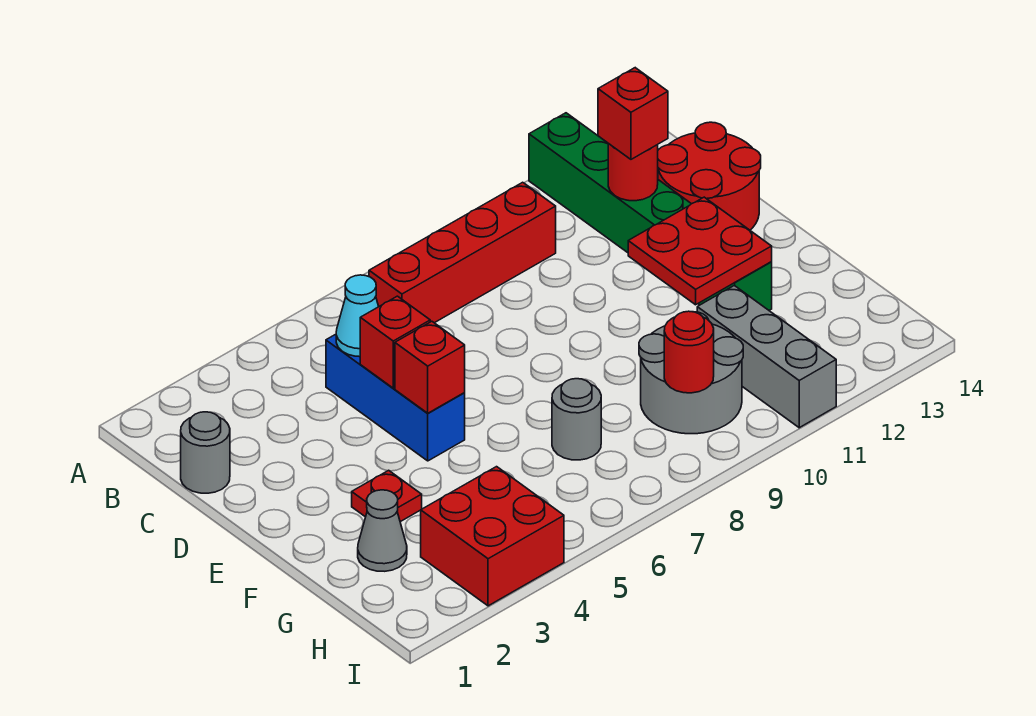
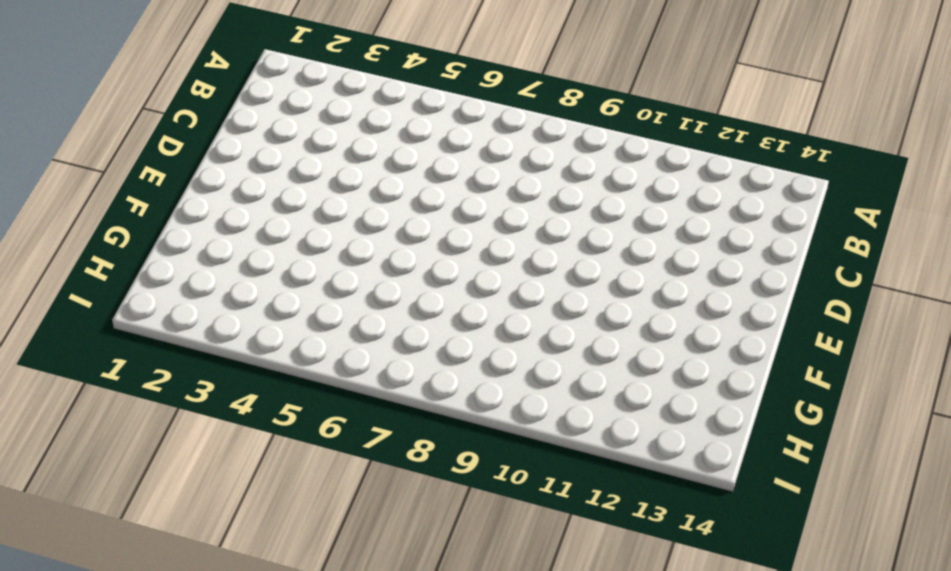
none -> green 1x6 brick [529,113,772,310]
none -> red 1x4 brick [369,182,556,323]
none -> grey 1x1 round brick [181,412,230,493]

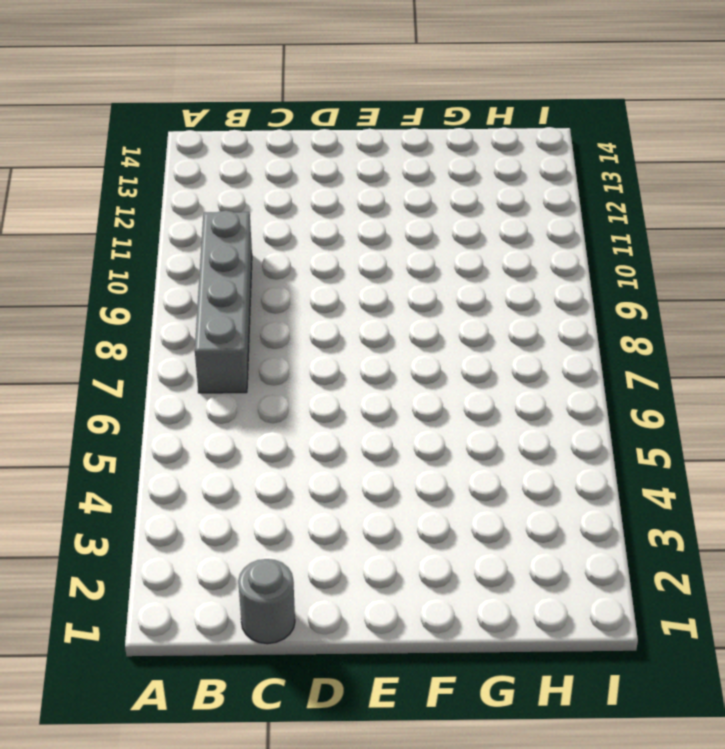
grey 1x4 brick [195,210,252,393] -> red 1x4 brick [369,182,556,323]
none -> green 1x6 brick [529,113,772,310]
none -> blue 1x3 brick [326,334,465,461]
none -> red 2x2 round brick [658,122,761,230]

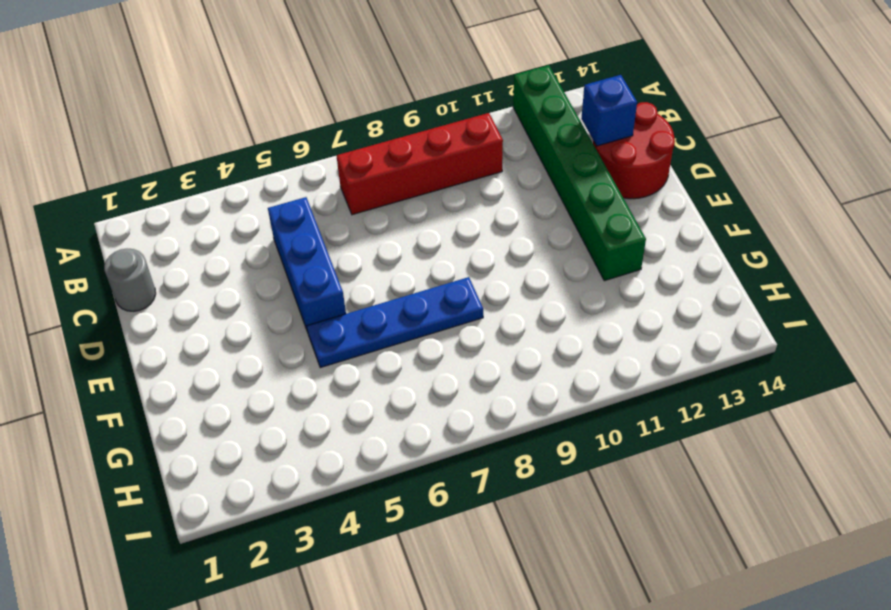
blue 1x1 brick [581,75,637,146] -> none
blue 1x4 plate [307,277,483,368] -> none
none -> red 1x1 plate [352,470,422,522]
none -> grey 1x1 cone [358,490,407,571]
none -> grey 1x1 round brick [552,379,601,460]

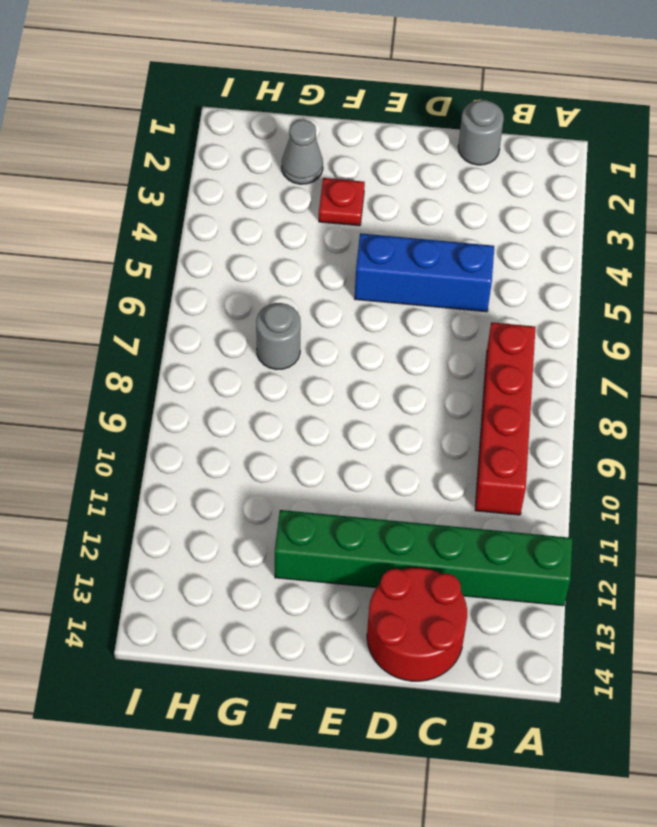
none -> grey 2x2 round brick [639,312,743,434]
none -> grey 1x3 brick [697,286,836,428]
none -> red 2x2 brick [421,467,564,606]

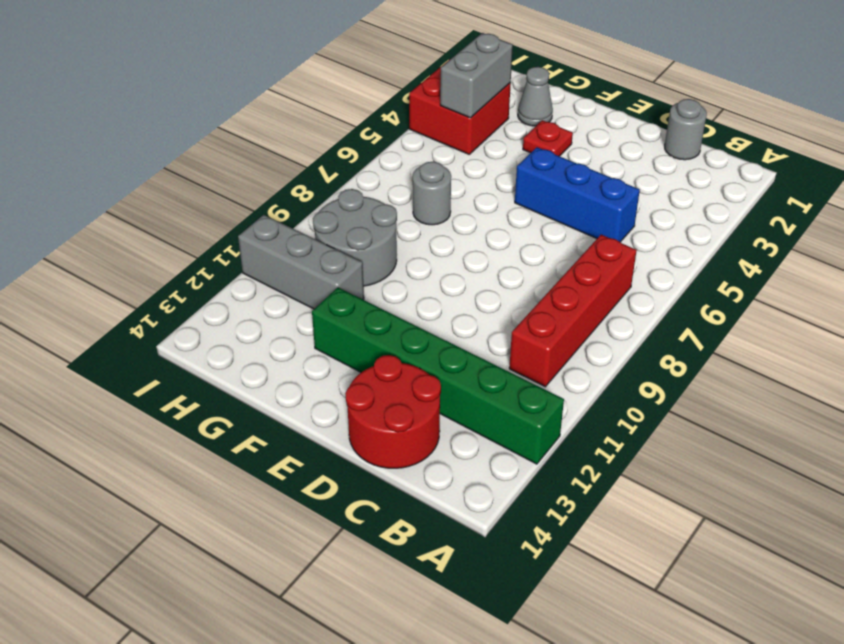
grey 1x2 brick [440,33,513,118] -> none
none -> cyan 1x1 cone [336,275,379,357]
none -> red 1x1 round brick [608,144,658,201]
none -> red 1x1 brick [360,296,430,388]

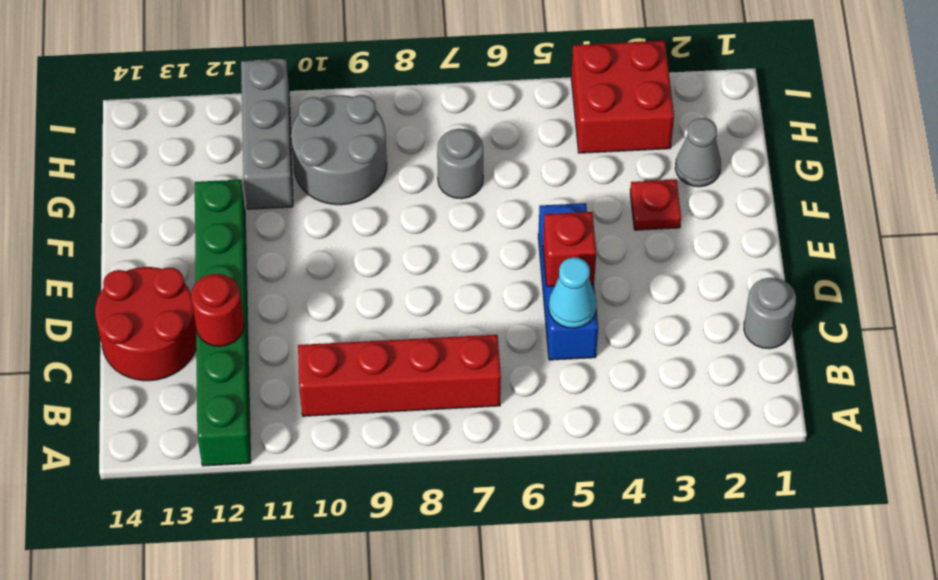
none -> red 1x1 brick [395,321,465,413]
none -> red 2x2 plate [628,197,772,305]
none -> red 1x1 round brick [664,311,714,393]

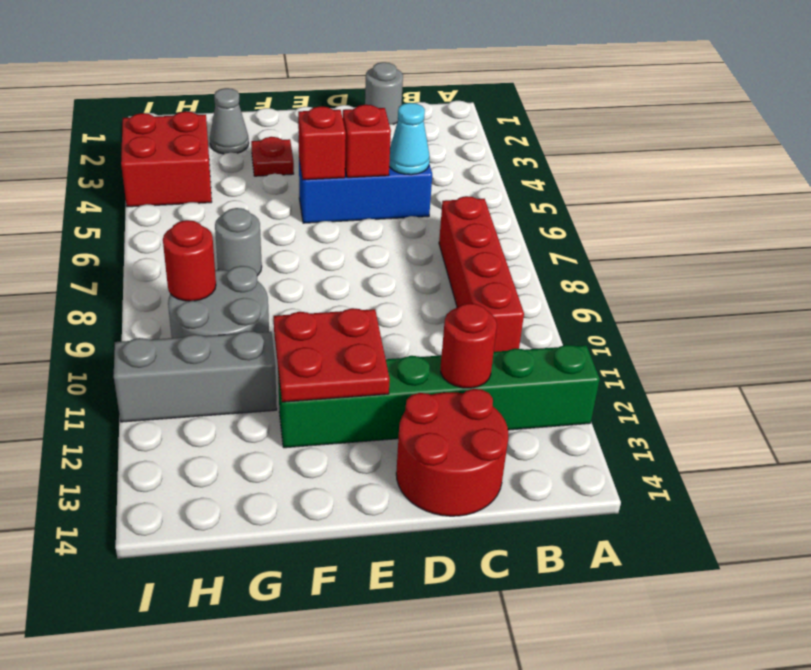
none -> red 1x1 brick [598,68,668,159]

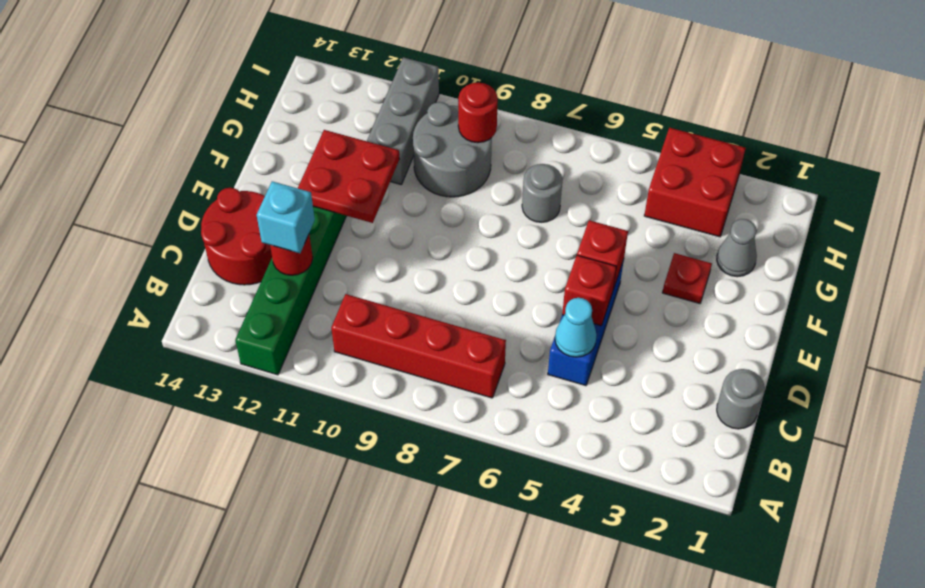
cyan 1x1 brick [257,181,315,253] -> red 1x1 brick [598,68,668,159]

